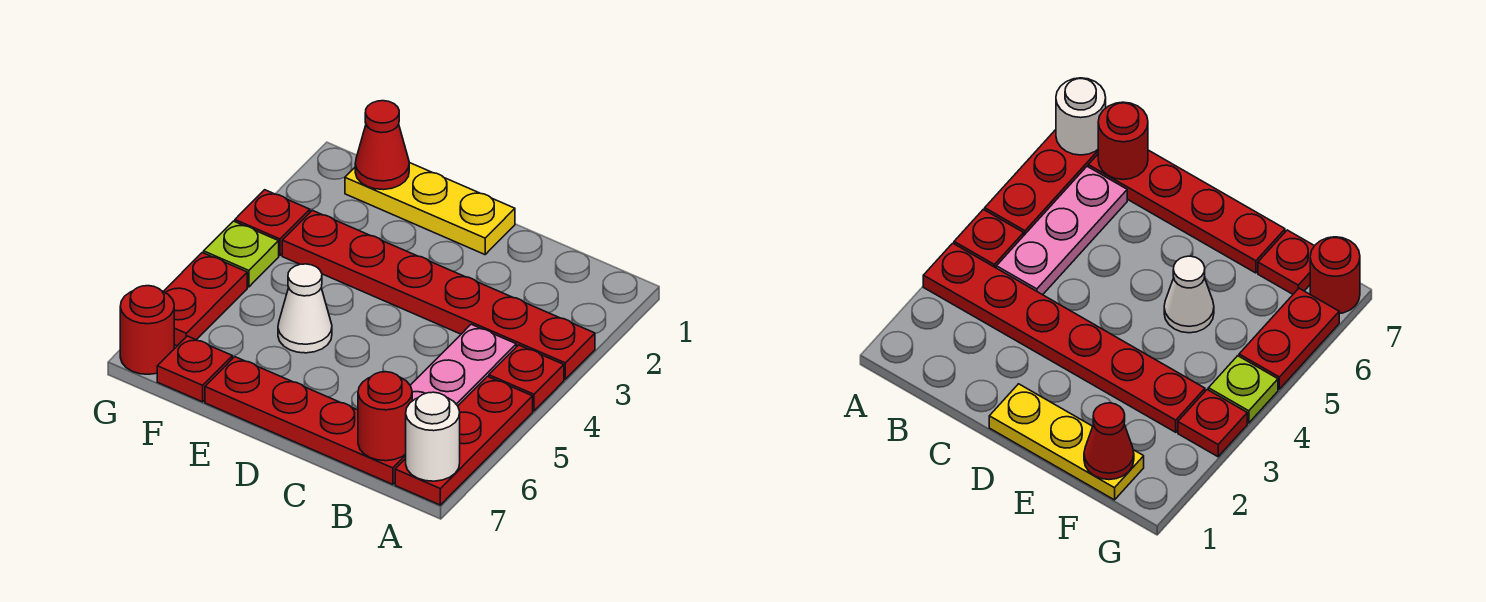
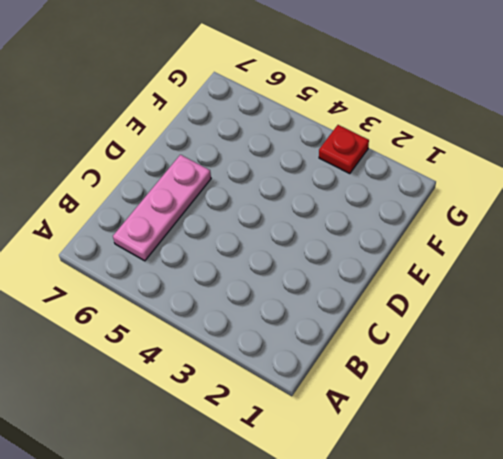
pink 1x3 plate [113,155,211,261] -> pink 1x3 plate turned to [410,324,516,406]
none -> red 1x6 plate [282,210,595,379]
none -> red 1x1 plate [489,345,564,411]
none -> red 1x3 plate [395,376,533,505]

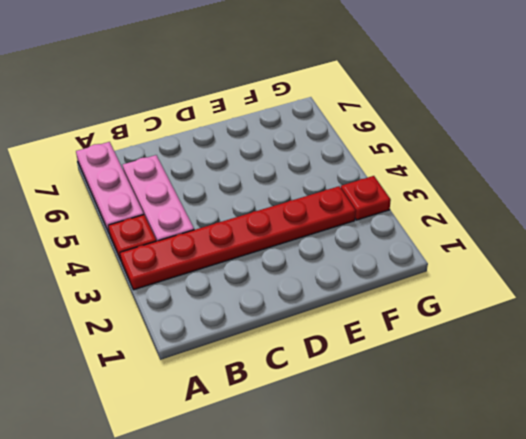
pink 1x3 plate [76,142,144,233] -> red 1x3 plate [395,376,533,505]
none -> red 1x4 plate [205,357,406,484]
none -> yellow 1x3 plate [345,163,515,255]
none -> white 1x1 cone [278,264,332,353]

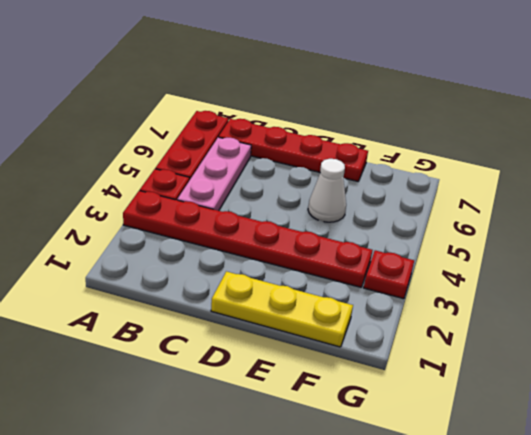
none -> red 1x1 plate [157,336,232,402]
none -> lime 1x1 plate [204,221,279,287]
none -> red 1x2 plate [163,253,247,346]

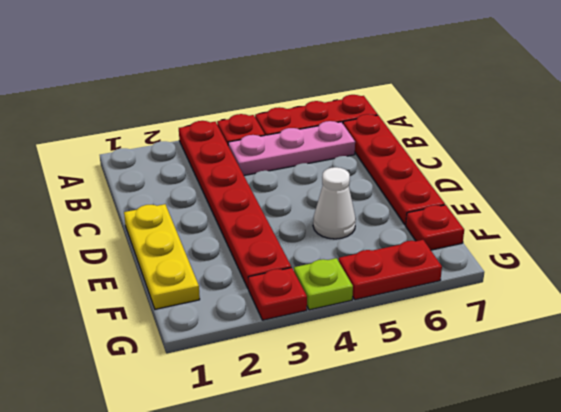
none -> red 1x1 round brick [120,286,174,374]
none -> white 1x1 round brick [406,392,460,481]
none -> red 1x1 round brick [358,372,412,461]

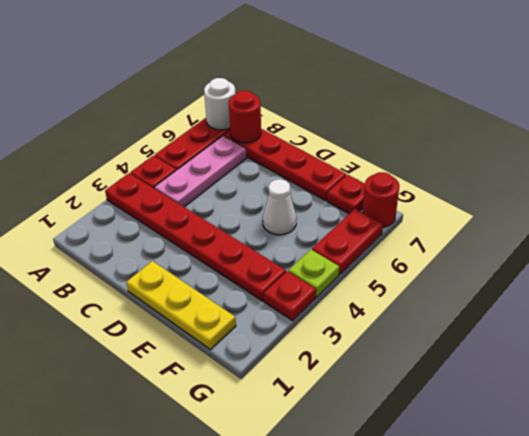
none -> red 1x1 cone [355,101,409,190]

